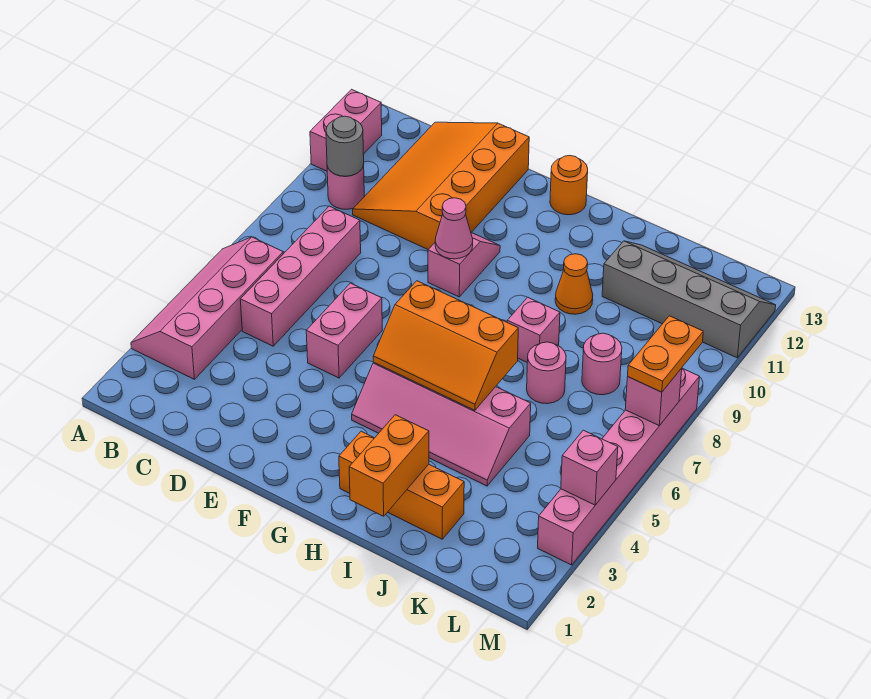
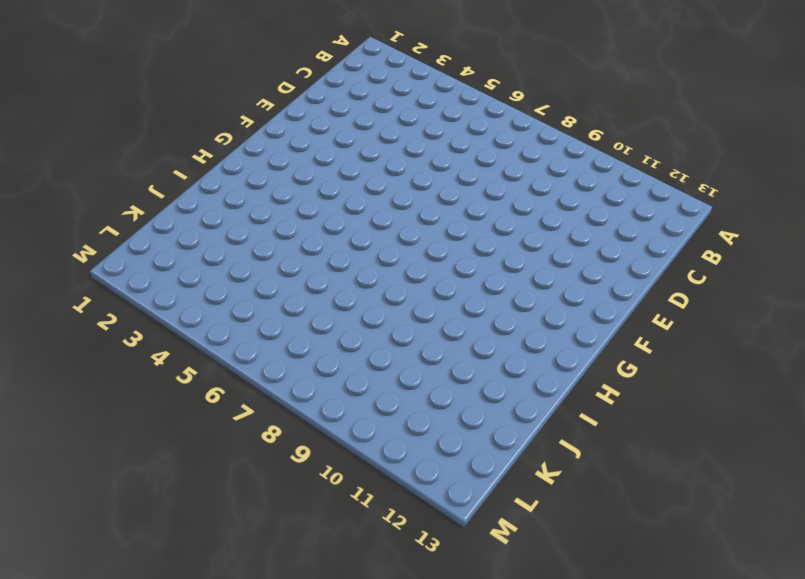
none -> pink 2x4 slope [131,237,283,379]
none -> pink 1x2 brick [310,89,382,171]
none -> pink 1x1 round brick [327,165,364,209]

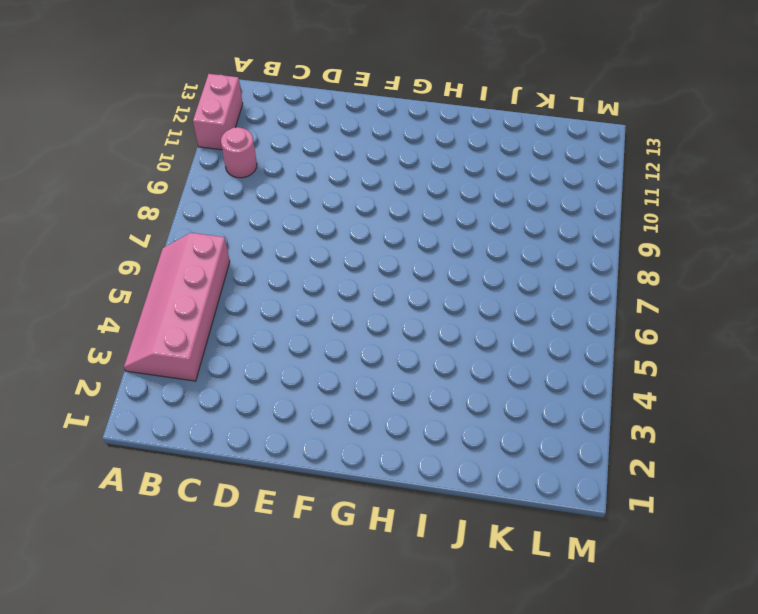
none -> pink 1x4 brick [240,206,361,346]
none -> orange 3x4 slope [353,122,529,249]
none -> pink 1x2 brick [306,283,382,378]

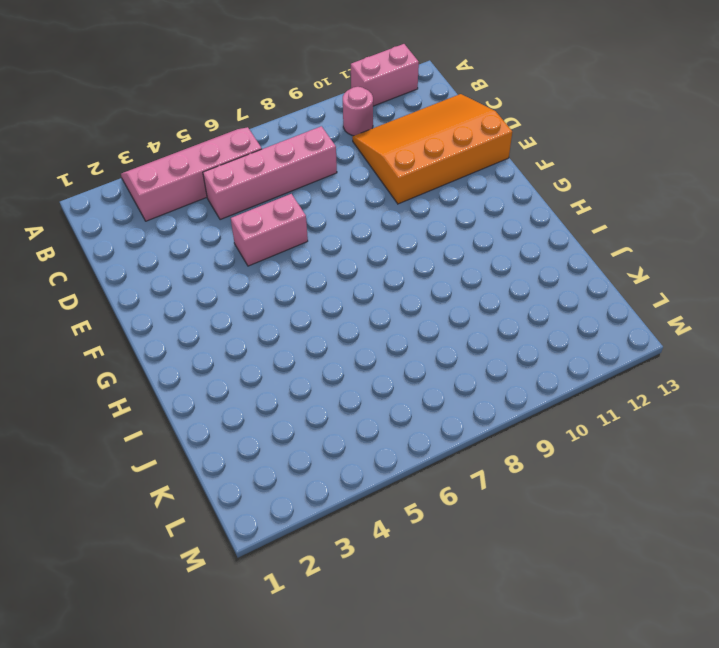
none -> pink 1x2 slope [428,232,500,297]
none -> pink 2x4 slope [352,362,531,486]
none -> orange 1x1 round brick [550,156,588,215]

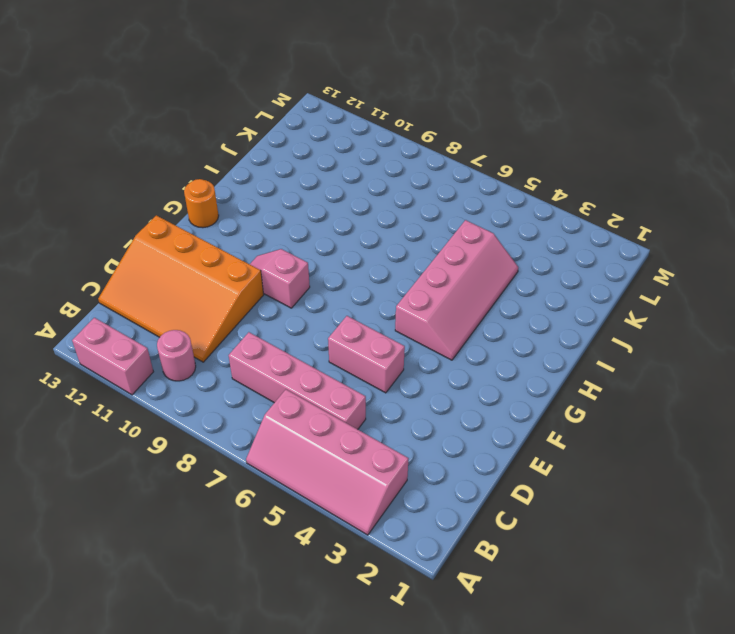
none -> orange 1x3 brick [339,431,464,539]
none -> pink 1x1 brick [507,297,560,362]
none -> orange 1x1 cone [555,254,593,314]

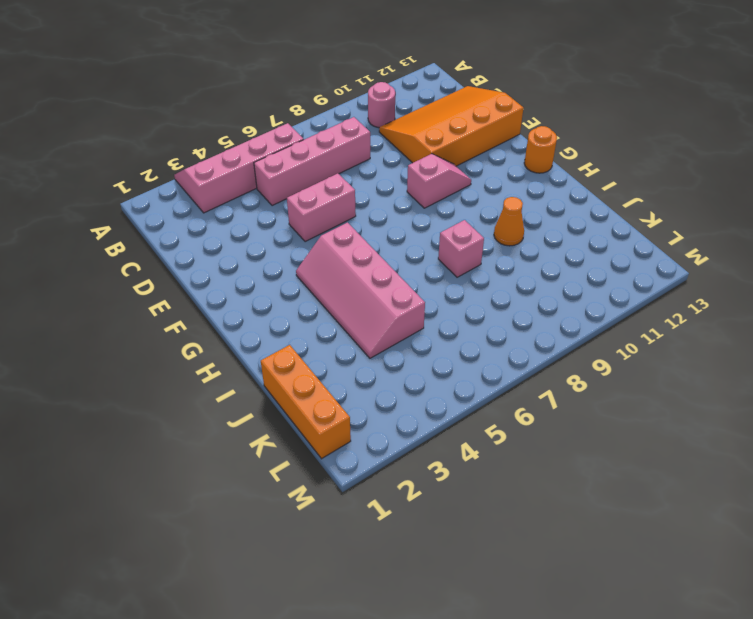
orange 1x3 brick [261,345,351,459] -> orange 1x3 brick moved to [339,431,464,539]
none -> pink 1x2 brick [310,89,382,171]
none -> pink 1x1 round brick [527,342,566,404]
none -> grey 2x4 slope [602,241,776,358]

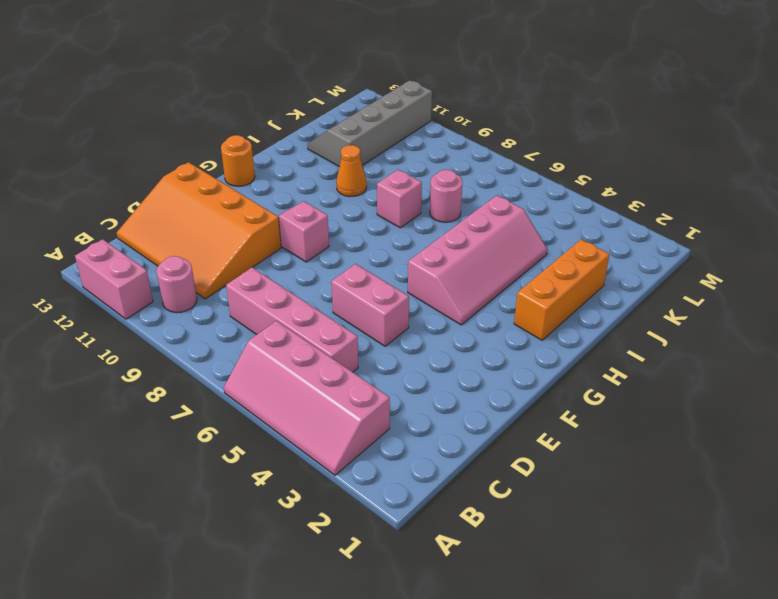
none -> pink 1x1 round brick [582,333,622,395]
none -> pink 1x6 brick [538,368,699,565]
none -> grey 1x1 round brick [326,116,364,176]

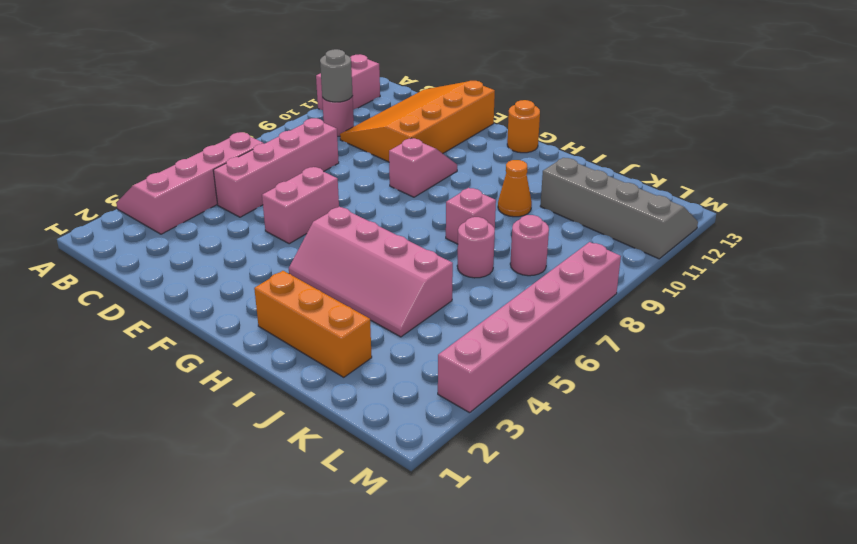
none -> pink 1x1 cone [435,198,473,259]
none -> orange 2x3 slope [373,281,518,410]
none -> orange 1x2 brick [349,415,429,516]

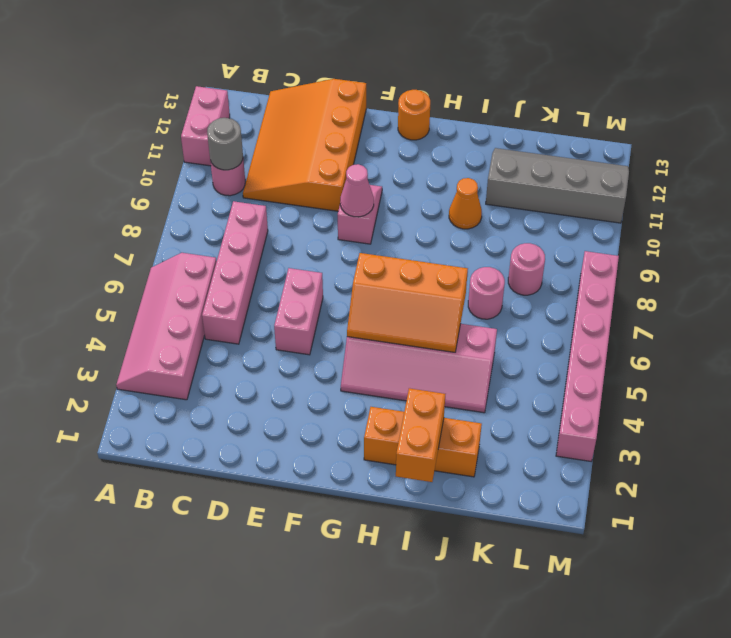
none -> pink 1x1 brick [507,297,560,362]
none -> pink 1x1 brick [561,430,618,505]
none -> pink 1x1 brick [625,368,682,426]

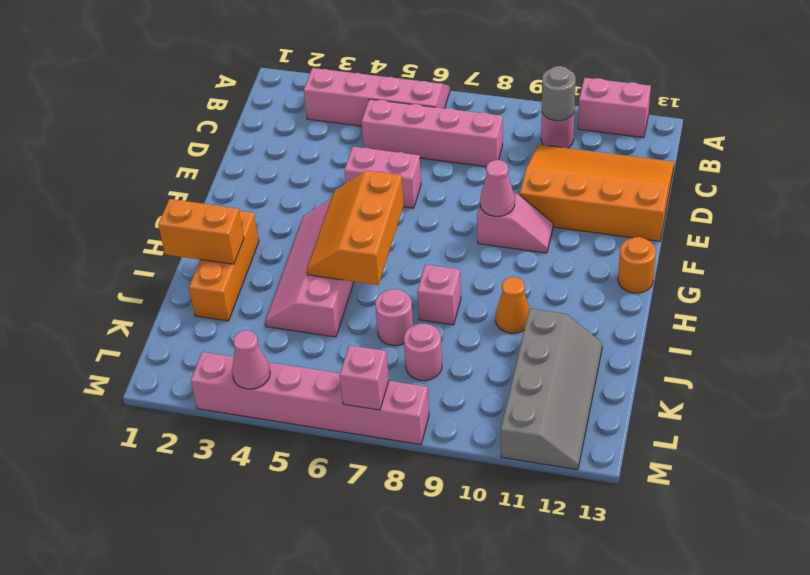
pink 1x1 cone [232,330,270,389] -> pink 1x1 brick [561,430,618,505]
none -> orange 1x2 plate [628,316,703,392]

